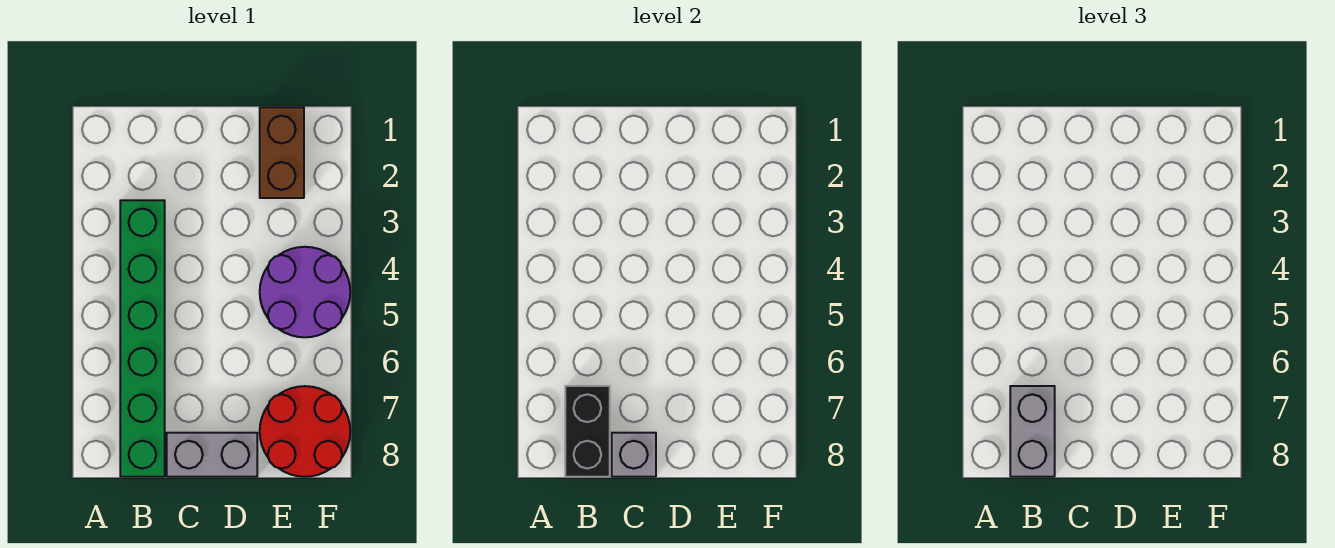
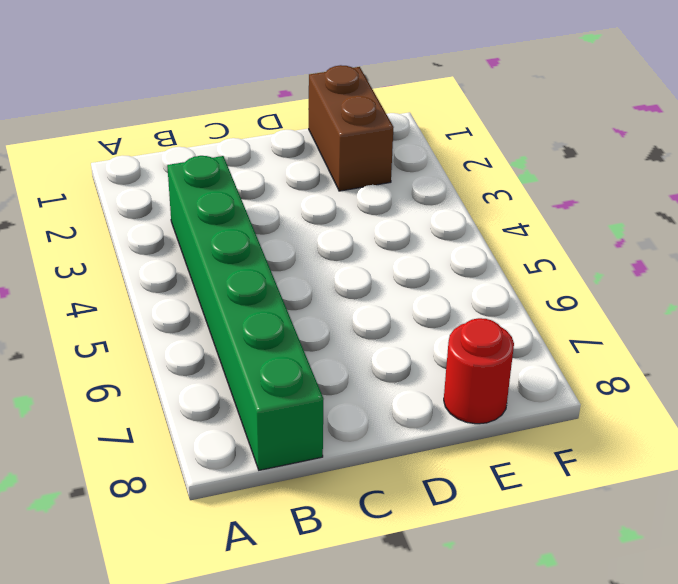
red 1x1 round brick [444,318,514,424] -> red 2x2 round brick [260,386,350,477]
none -> grey 1x2 brick [167,433,257,477]
none -> purple 2x2 round brick [260,247,350,337]

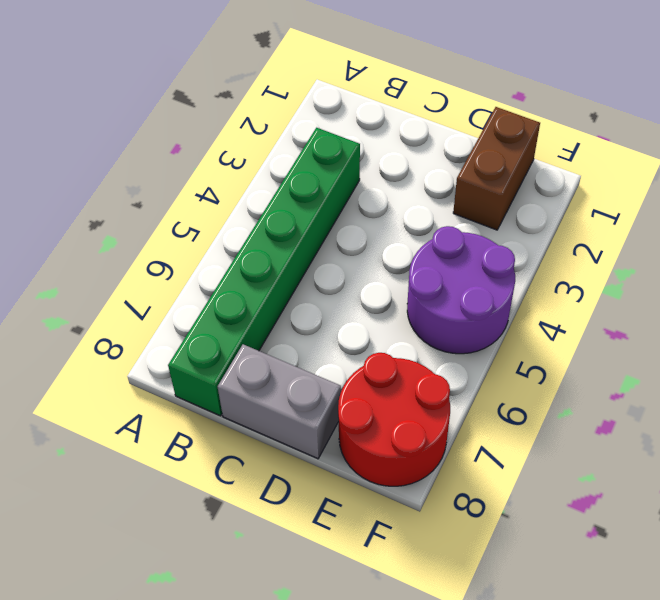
none -> black 1x2 brick [565,386,610,477]
none -> grey 1x1 brick [612,433,656,477]

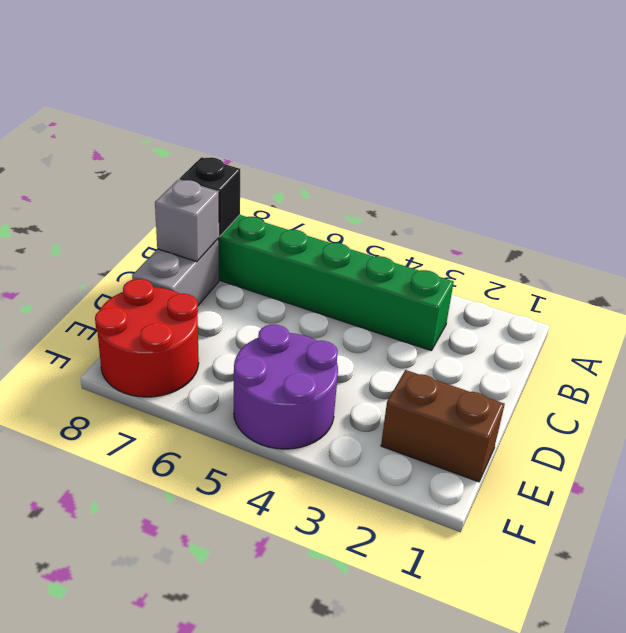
black 1x1 brick [179,157,240,237] -> black 1x2 brick [565,386,610,477]
none -> grey 1x2 brick [1010,386,1055,477]

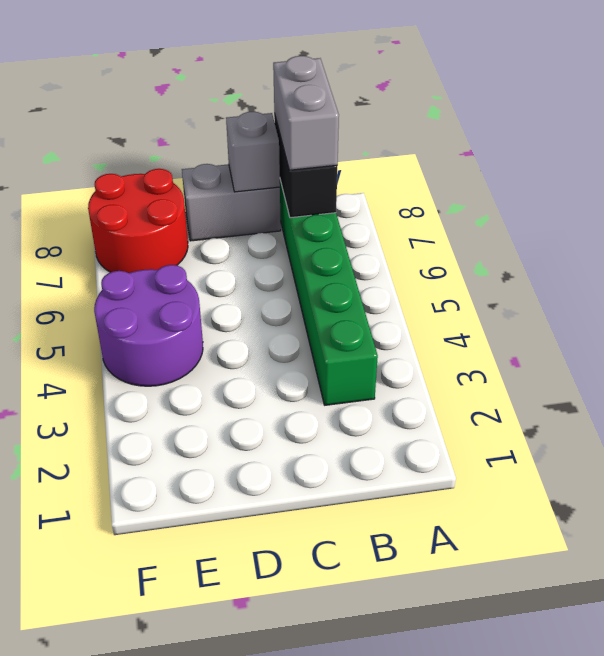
none -> brown 1x2 brick [260,107,304,198]

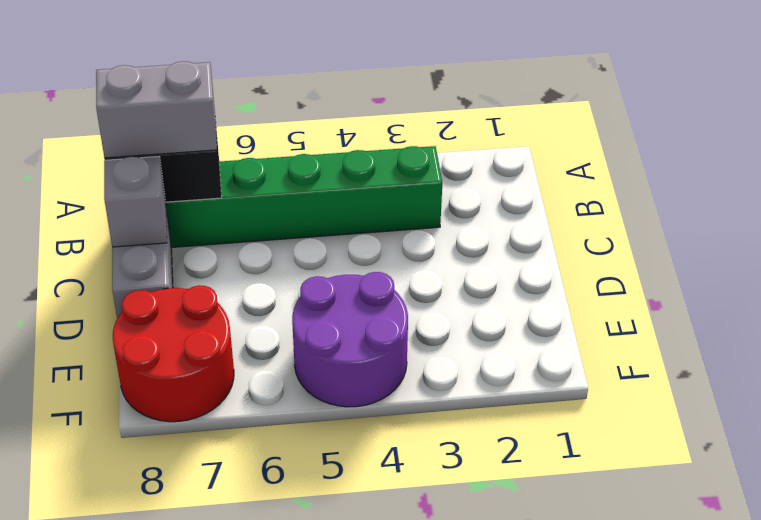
none -> brown 1x2 brick [260,107,304,198]

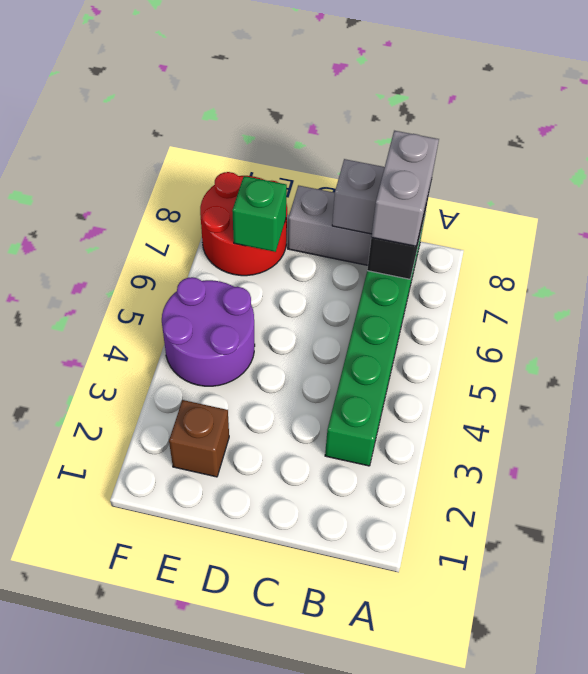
brown 1x1 brick [169,400,229,477] -> brown 1x2 brick [260,107,304,198]
green 1x1 brick [232,176,287,252] -> none

